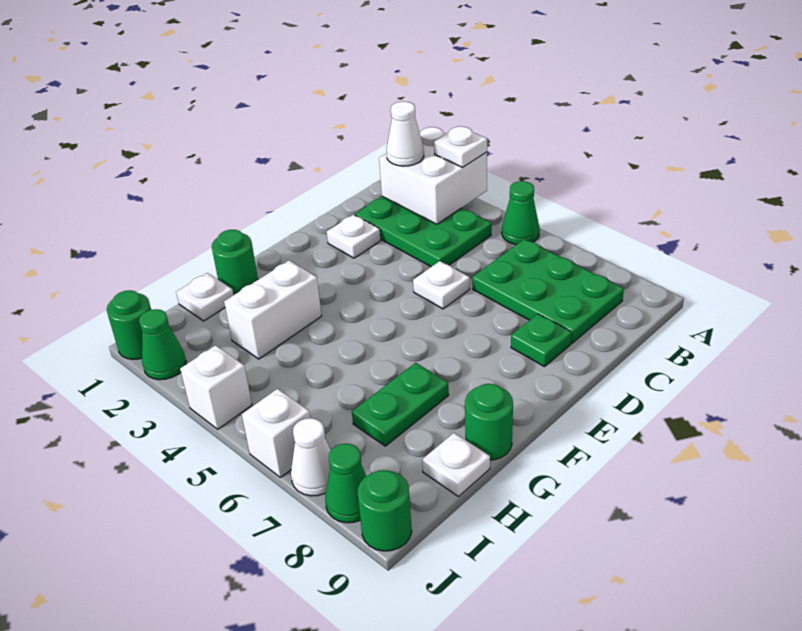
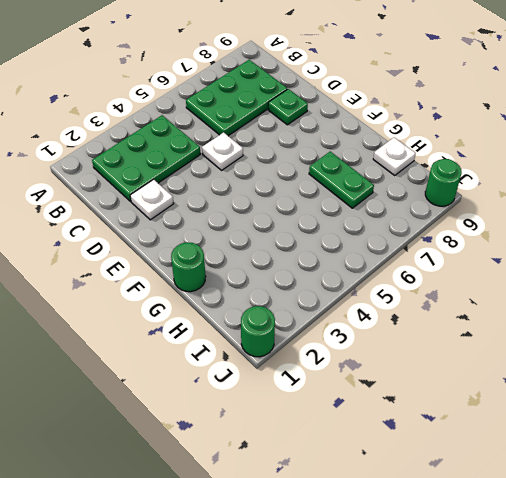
none -> green 1x1 cone [502,181,540,245]
none -> white 1x2 brick [224,261,322,359]
none -> green 1x1 round brick [465,384,513,460]

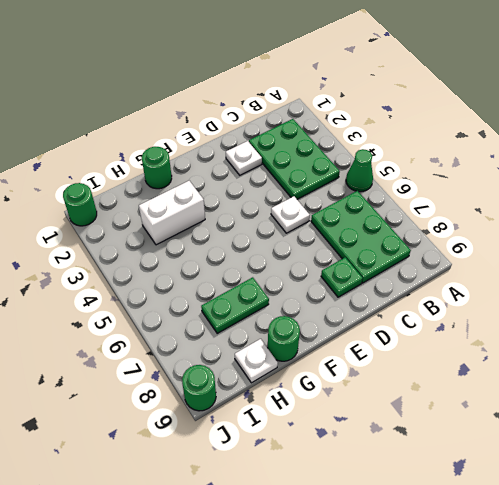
none -> white 1x1 plate [176,273,233,321]
none -> green 1x1 cone [139,309,186,380]
none -> white 1x1 brick [180,345,252,429]

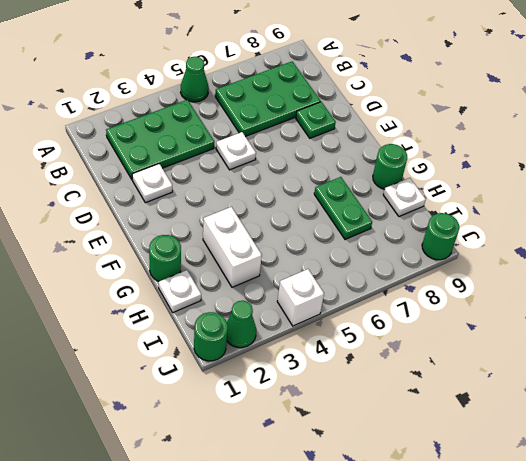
none -> white 1x1 brick [242,389,310,478]
none -> white 1x1 cone [291,418,331,496]
none -> green 1x1 cone [325,444,366,523]

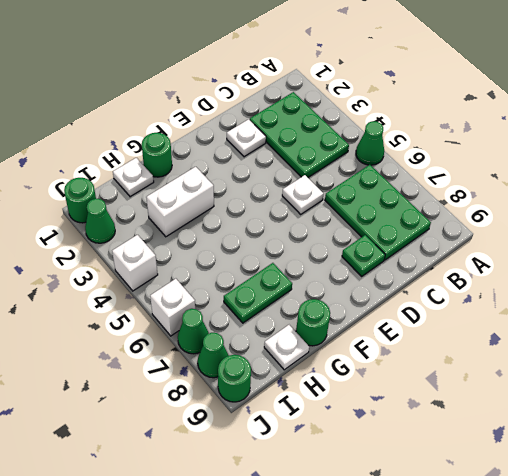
green 1x1 cone [178,309,209,354] -> white 1x1 cone [291,418,331,496]
none -> white 2x2 brick [379,127,487,224]
none -> white 1x1 plate [434,126,487,167]
none -> white 1x1 cone [387,101,424,166]

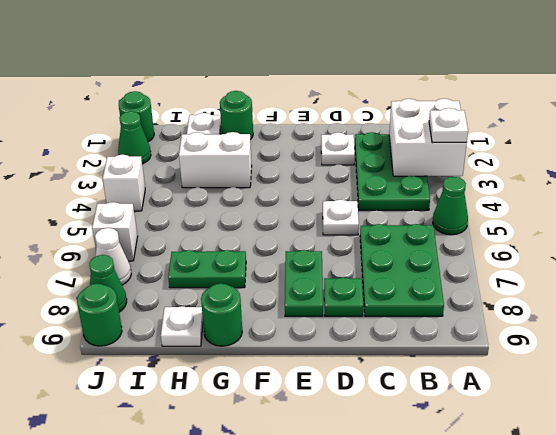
green 1x2 plate [285,250,323,316] -> none
none -> white 1x1 cone [387,101,424,166]

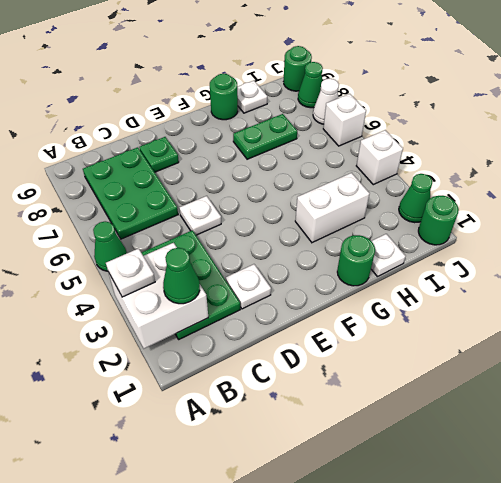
green 1x1 cone [163,248,200,304] -> white 1x1 cone [387,101,424,166]

